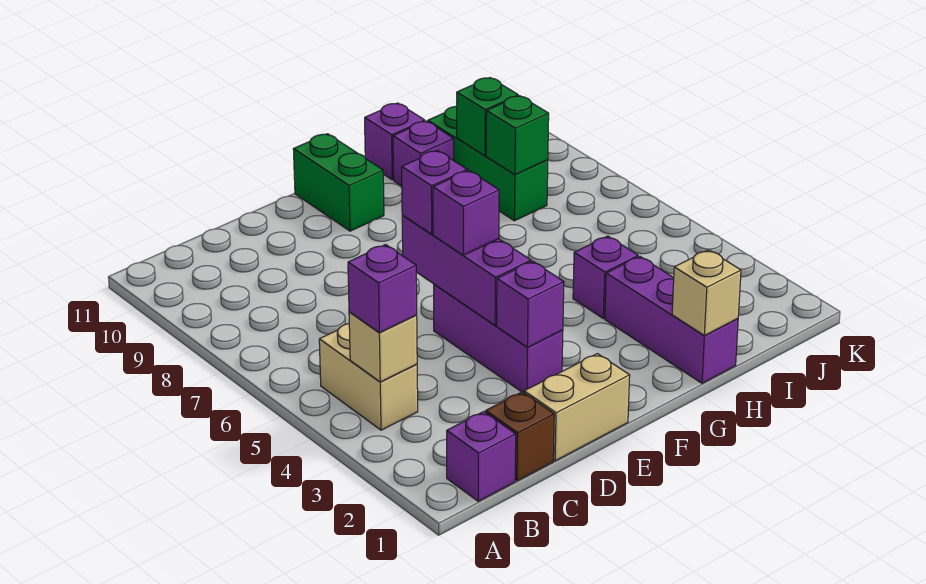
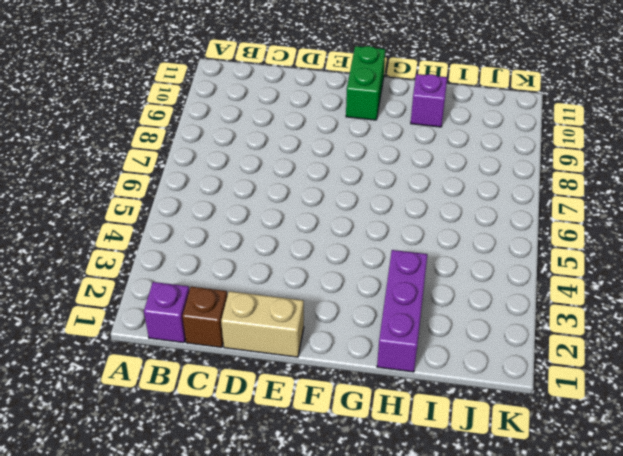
none -> tan 1x2 brick [319,324,418,430]
none -> purple 1x3 brick [434,284,563,393]
none -> purple 1x1 brick [573,236,638,318]

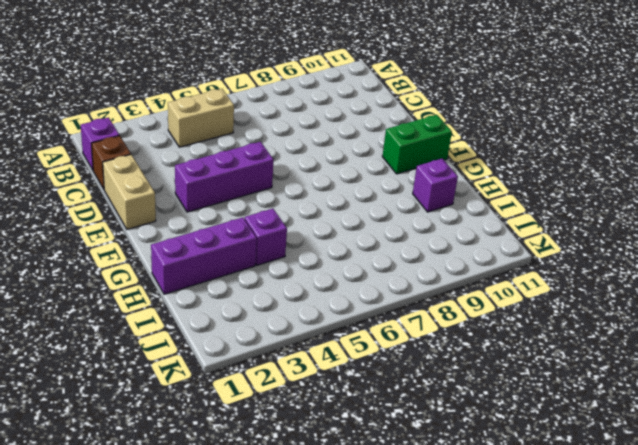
none -> purple 1x1 brick [365,103,425,180]
none -> green 1x3 brick [428,106,548,221]
none -> tan 1x1 brick [349,312,417,382]

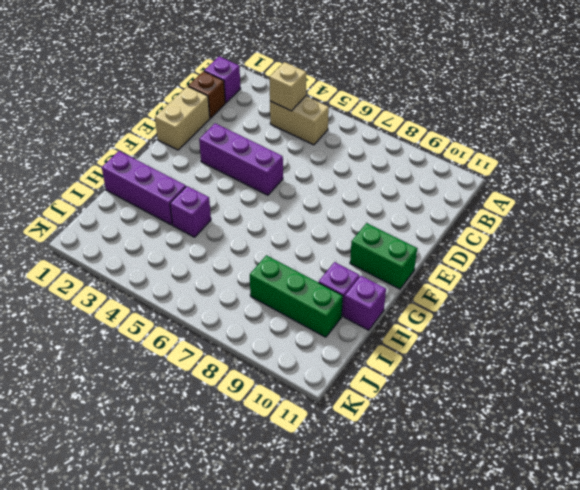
none -> purple 1x1 brick [497,261,564,347]
none -> purple 1x3 brick [402,216,531,325]
none -> tan 1x1 brick [672,250,741,335]

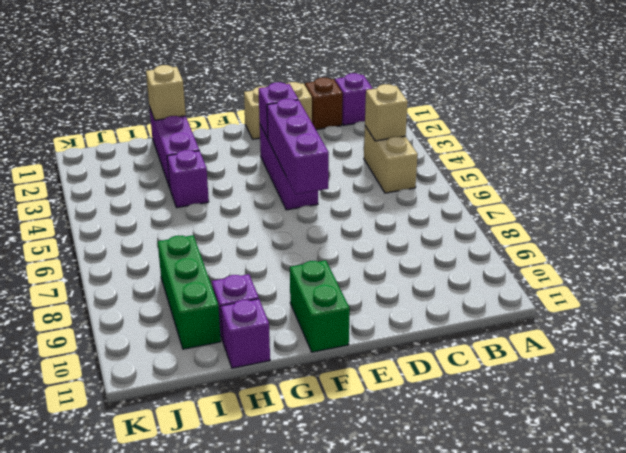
none -> green 1x1 brick [486,96,549,175]
none -> green 1x1 brick [457,78,518,156]
none -> purple 1x1 brick [348,245,417,333]

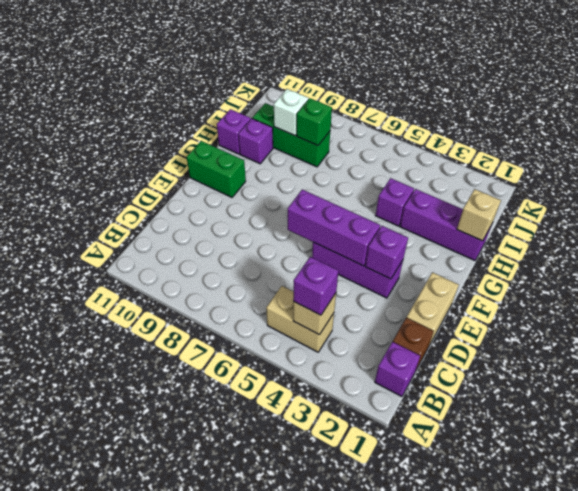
white 1x1 brick [274,89,309,136] -> green 1x1 brick [457,78,518,156]
none -> purple 1x1 brick [433,170,499,255]
none -> purple 1x1 brick [402,150,467,234]

